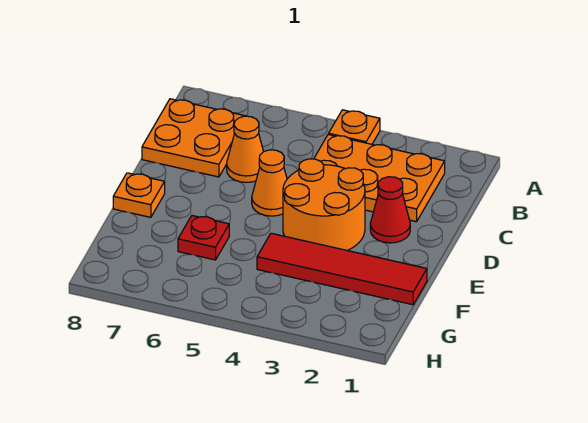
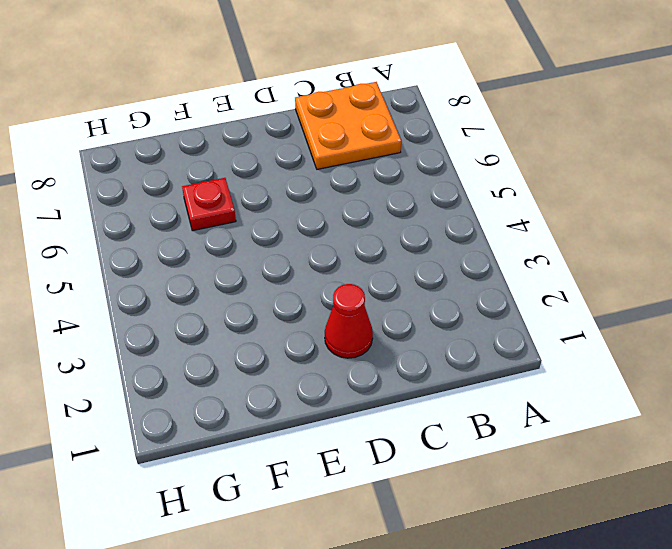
none -> orange 1x1 plate [329,110,380,144]
none -> orange 2x3 plate [314,135,445,222]

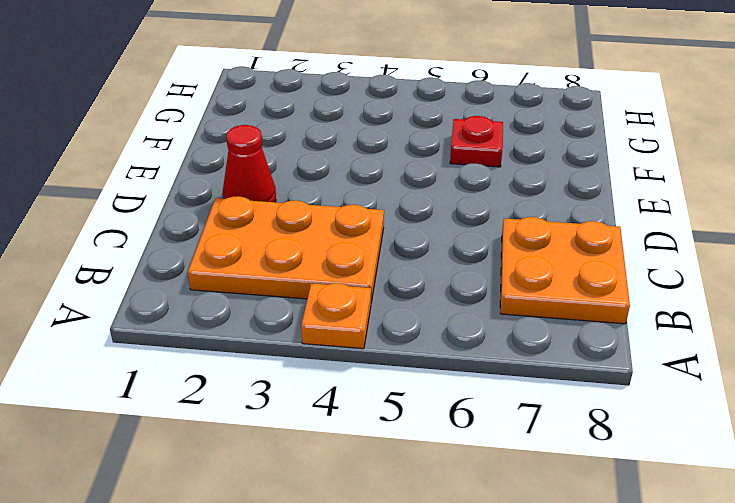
none -> orange 1x1 cone [227,116,264,182]
none -> orange 2x2 round brick [283,159,365,251]

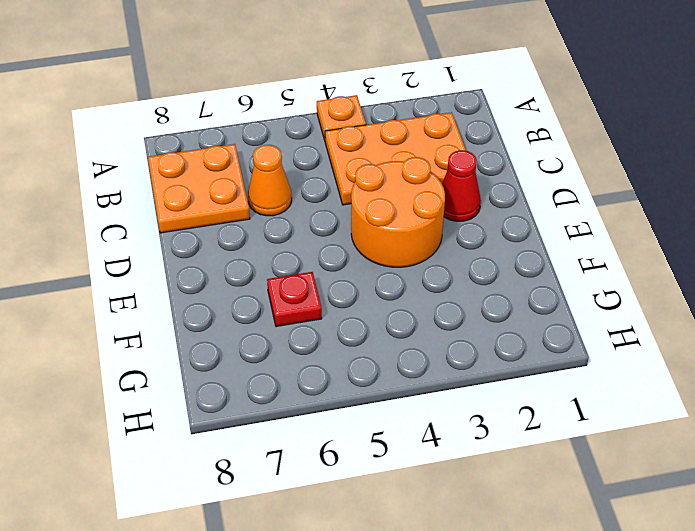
none -> orange 1x1 cone [252,150,287,216]
none -> orange 1x1 plate [113,173,165,217]

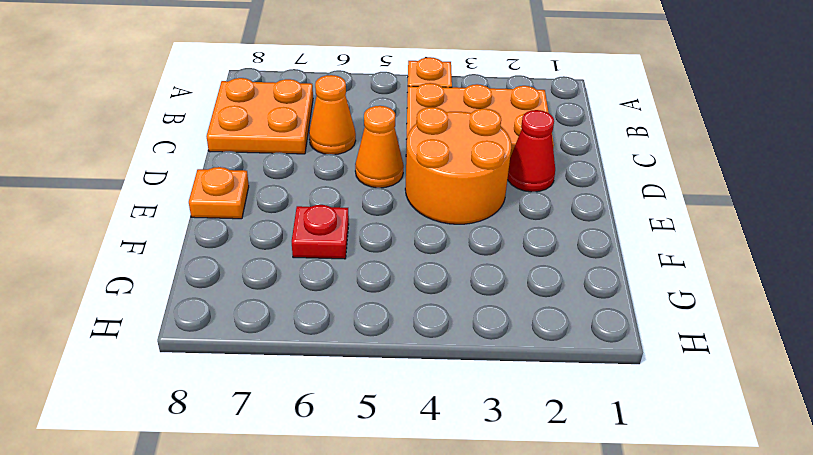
none -> red 1x4 tile [257,233,427,305]

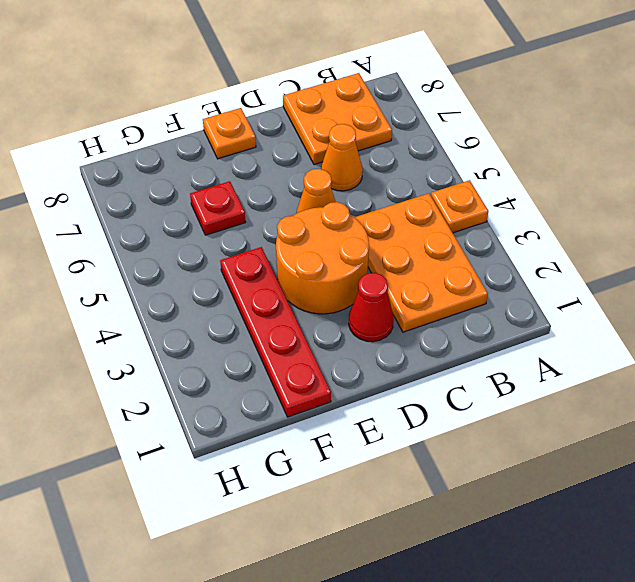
red 1x4 plate [220,247,331,417] -> red 1x4 tile [257,233,427,305]

